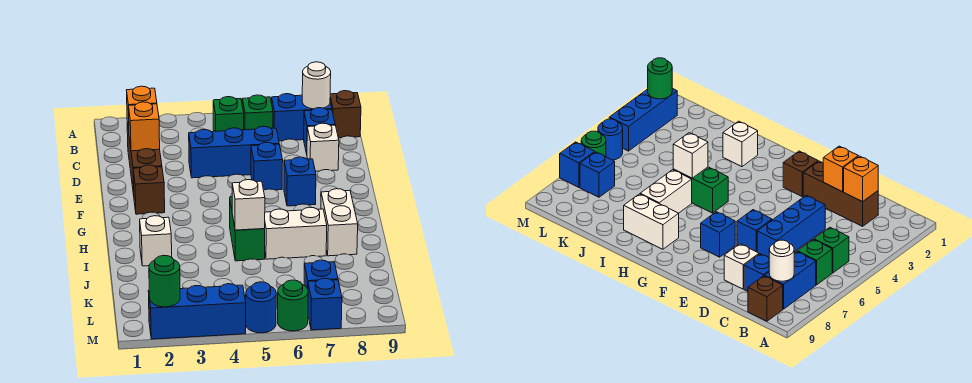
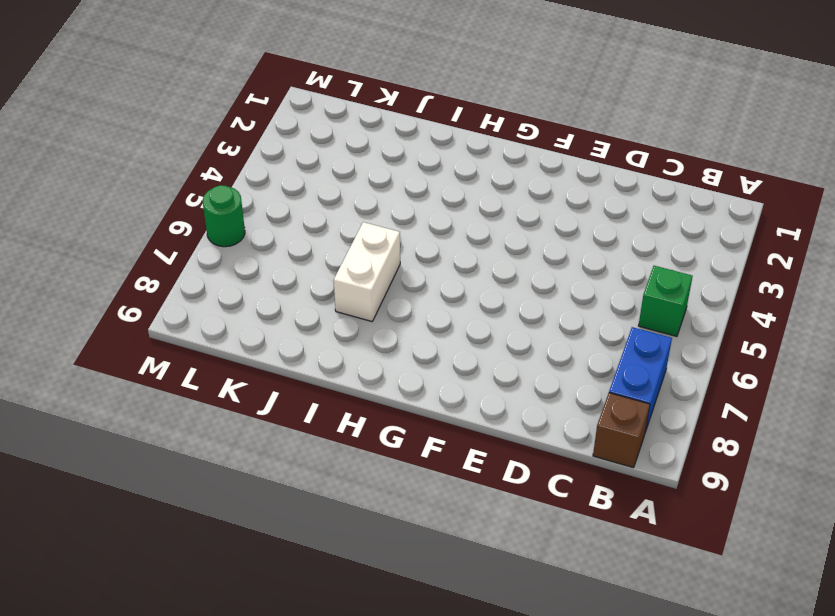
none -> green 1x1 brick [242,95,273,130]
none -> brown 1x3 brick [127,123,162,195]
none -> blue 1x1 brick [304,108,335,154]

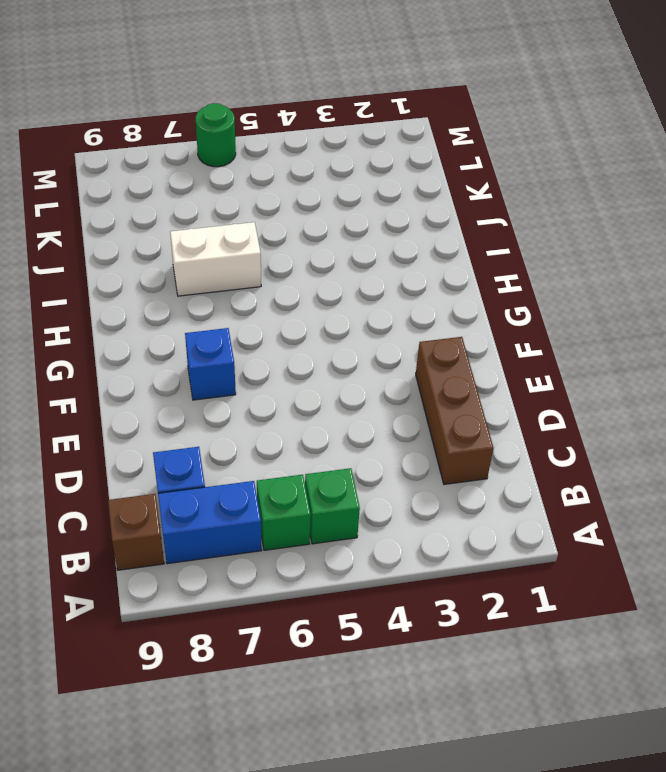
none -> blue 1x3 brick [189,126,279,178]
none -> white 1x1 brick [307,123,339,171]
none -> blue 1x1 brick [251,142,283,190]

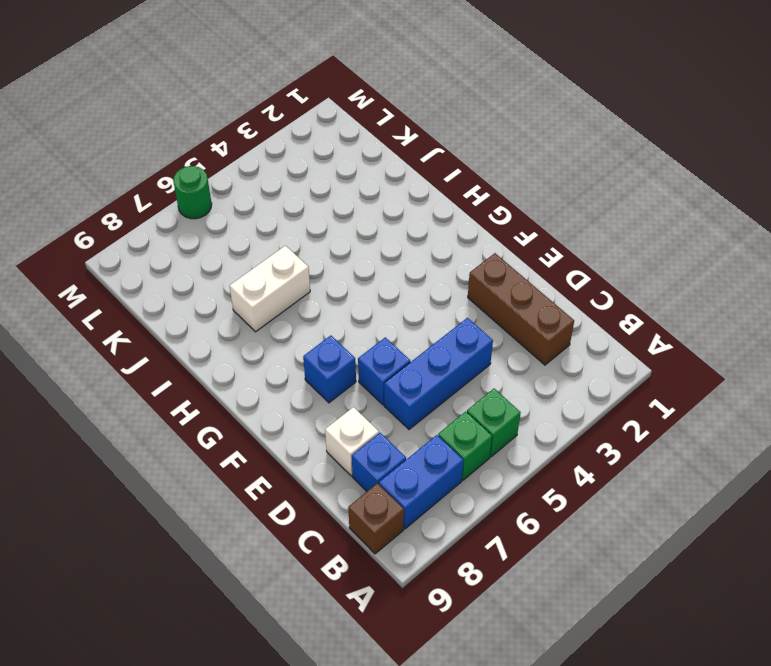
none -> brown 1x1 brick [133,165,165,214]
none -> green 1x2 brick [230,197,265,261]
none -> white 1x2 brick [321,189,358,256]

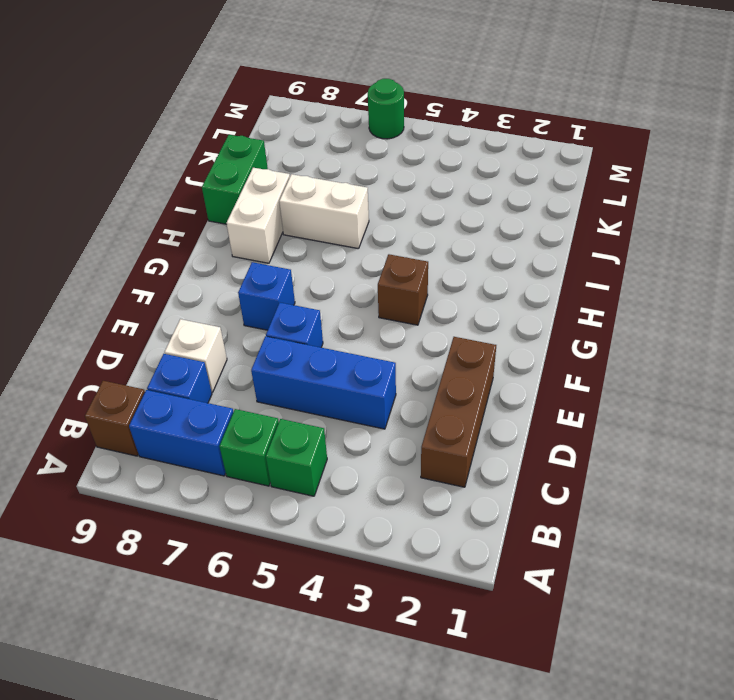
brown 1x1 brick [378,254,428,325] -> brown 1x1 brick moved to [133,165,165,214]
green 1x2 brick [202,135,268,224] -> green 1x2 brick moved to [230,197,265,261]
none -> white 1x1 brick [140,216,172,266]
none -> blue 1x1 brick [304,260,338,289]
none -> blue 1x3 brick [148,284,246,339]

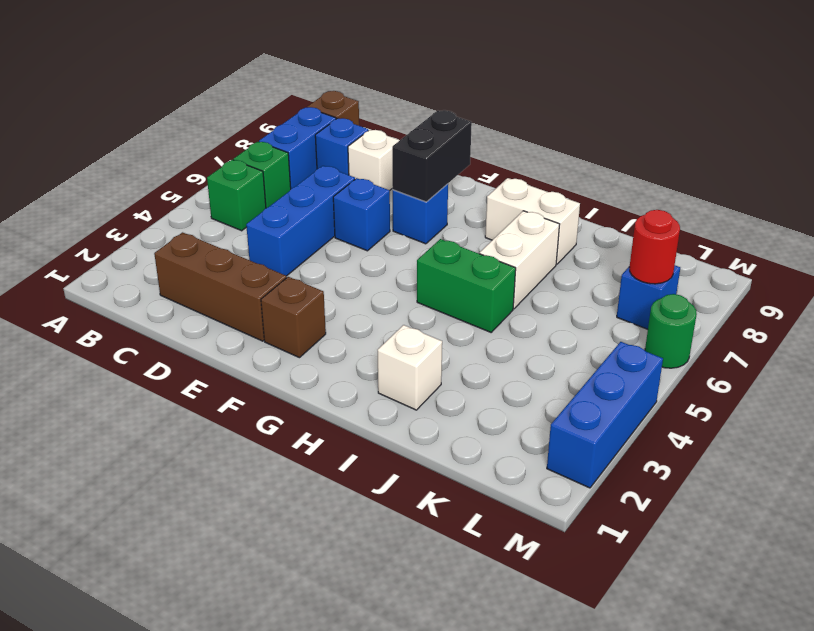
black 1x2 brick [392,110,472,202] -> none
red 1x1 round brick [629,210,680,284] -> none
none -> blue 1x1 round brick [246,282,276,333]
none -> blue 1x1 brick [308,278,342,330]
none -> white 1x1 round brick [302,62,331,109]

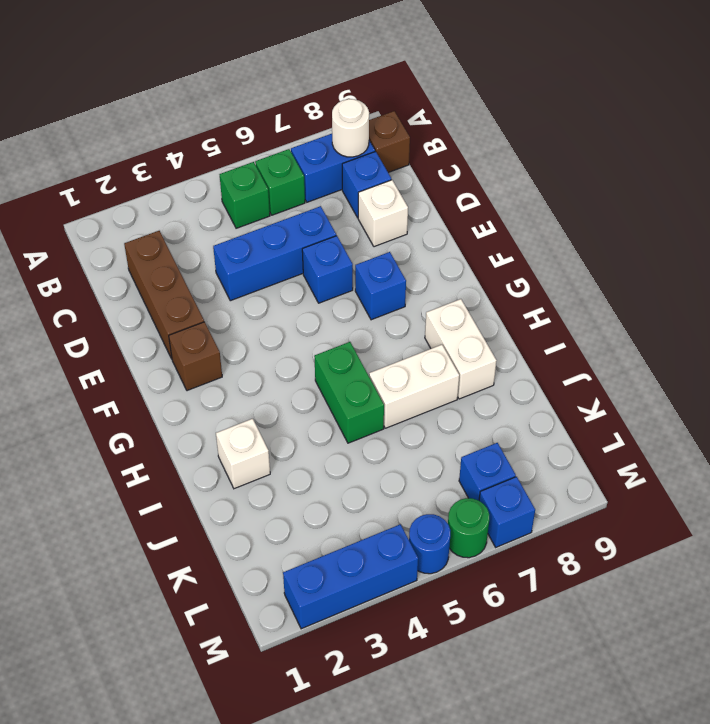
none -> orange 1x1 brick [127,86,157,130]
none -> orange 1x1 brick [128,102,160,151]
none -> white 1x1 brick [232,180,265,230]

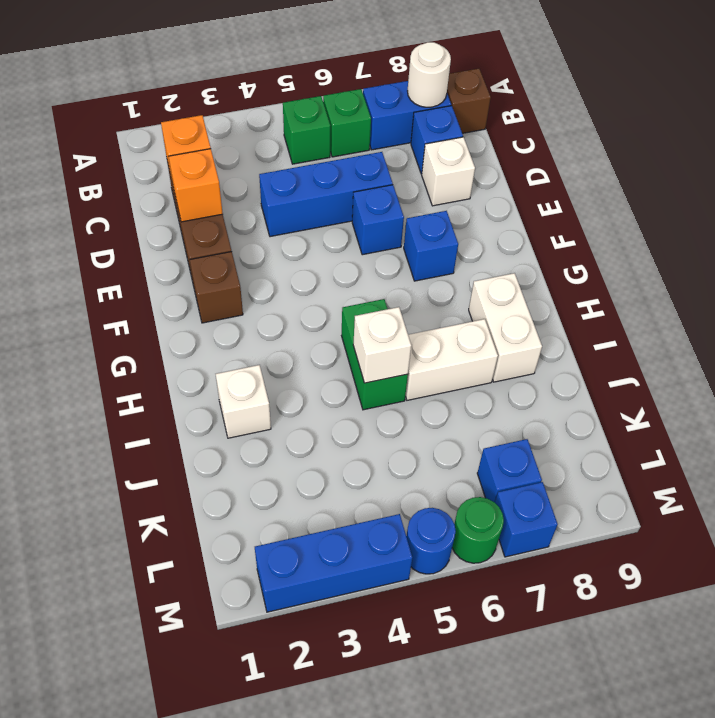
none -> green 1x1 round brick [149,255,180,307]

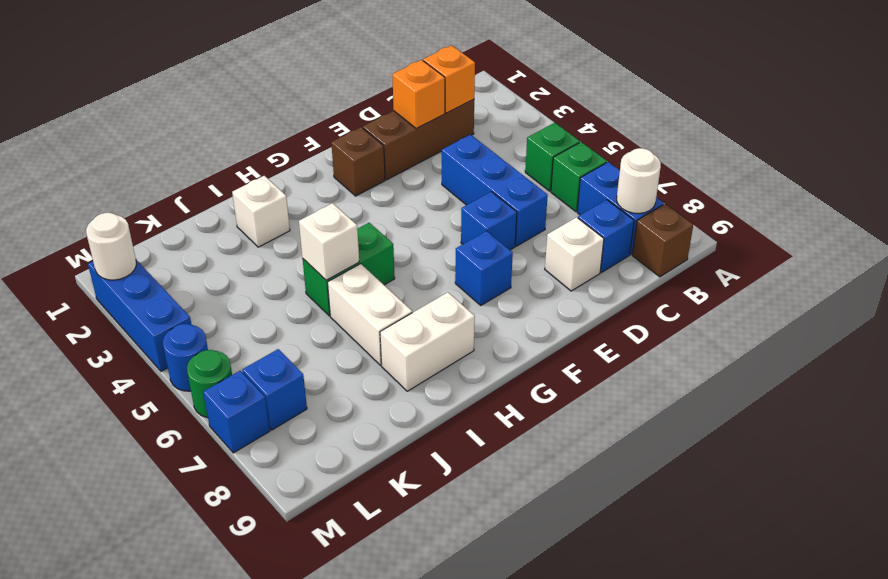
white 1x1 round brick [86,213,136,280] -> green 1x1 round brick [149,255,180,307]

